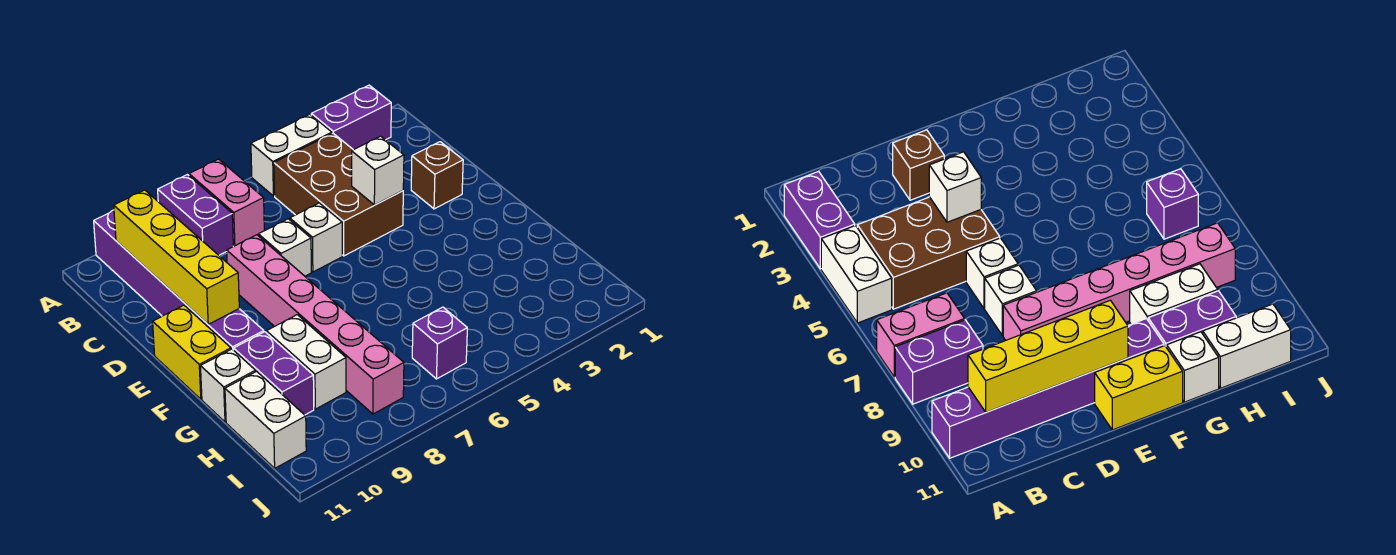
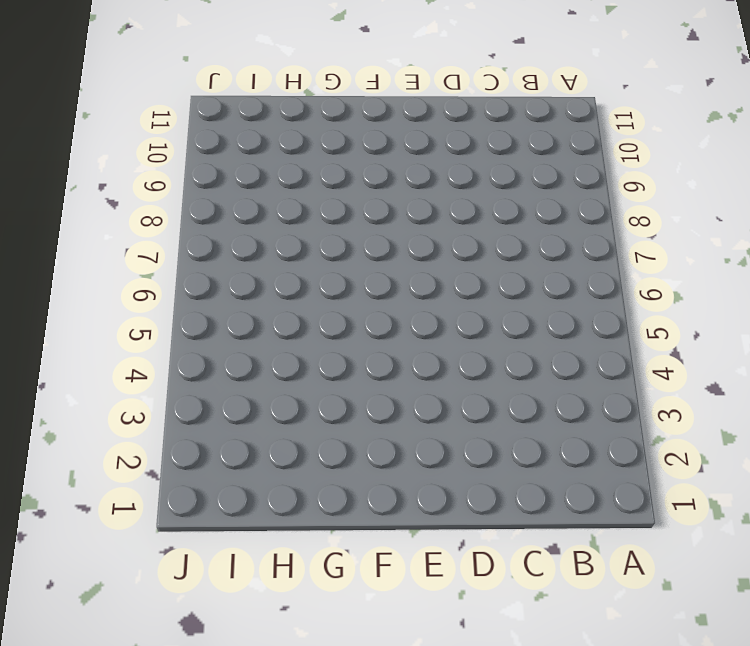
none -> purple 1x2 brick [311,85,391,150]
none -> white 1x2 brick [251,114,332,196]
none -> pink 1x2 brick [189,159,264,246]

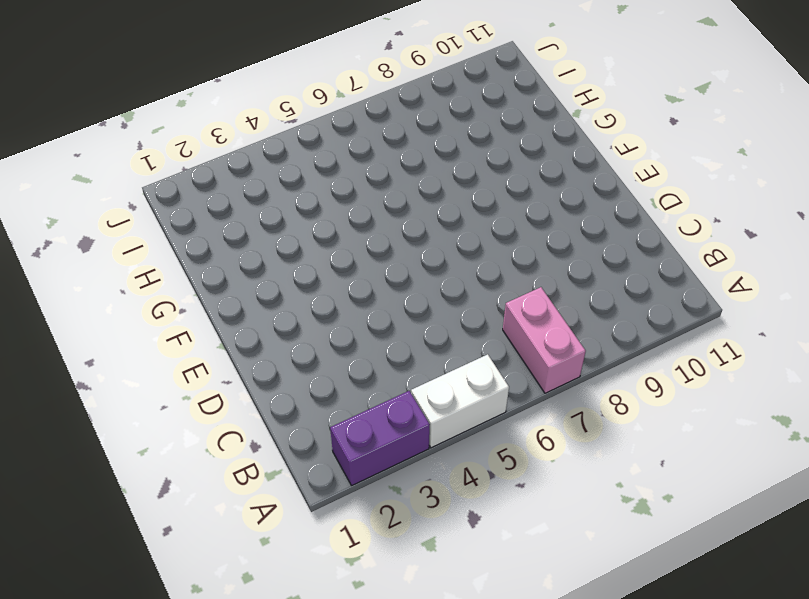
none -> purple 1x2 brick [158,175,233,255]
none -> purple 1x6 brick [94,210,264,350]
none -> brown 2x3 brick [274,133,403,256]

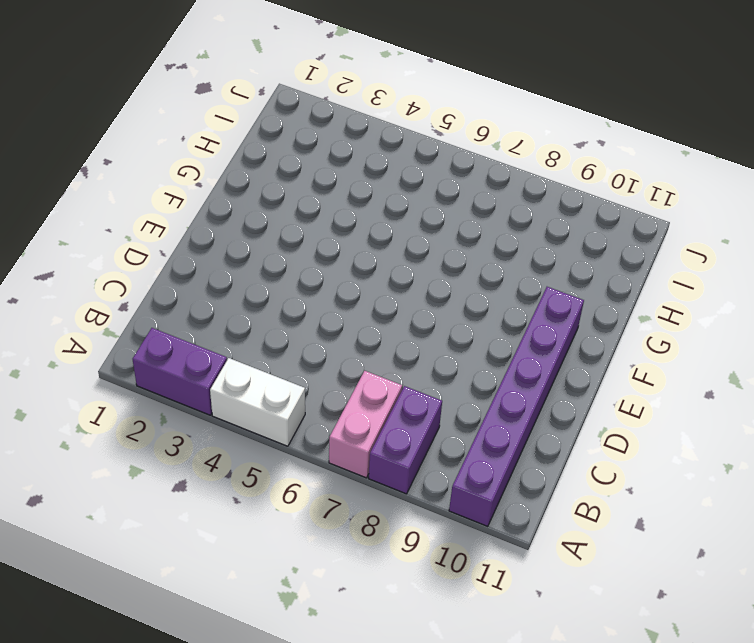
none -> brown 2x3 brick [274,133,403,256]
none -> brown 1x1 brick [411,142,463,209]
none -> white 1x1 brick [290,203,342,272]

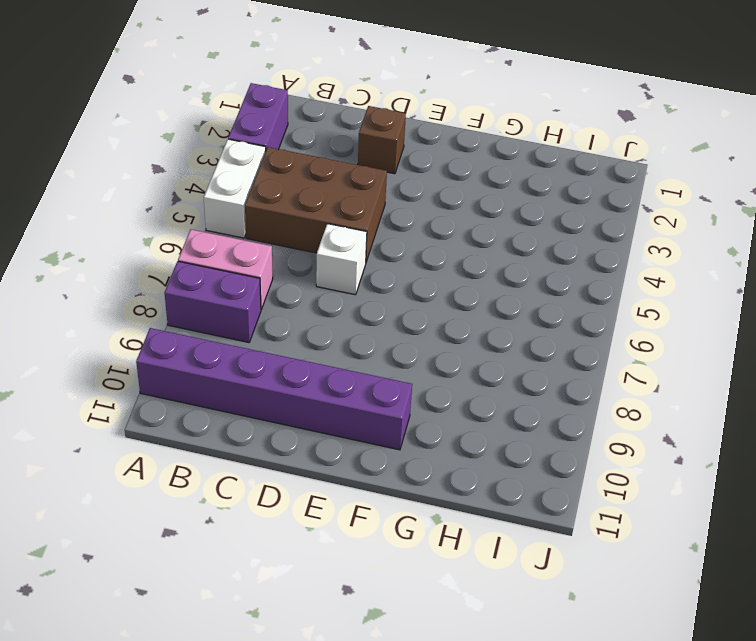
none -> white 1x1 brick [258,219,311,276]
none -> pink 1x6 brick [227,235,404,414]
none -> yellow 1x2 brick [153,305,231,399]

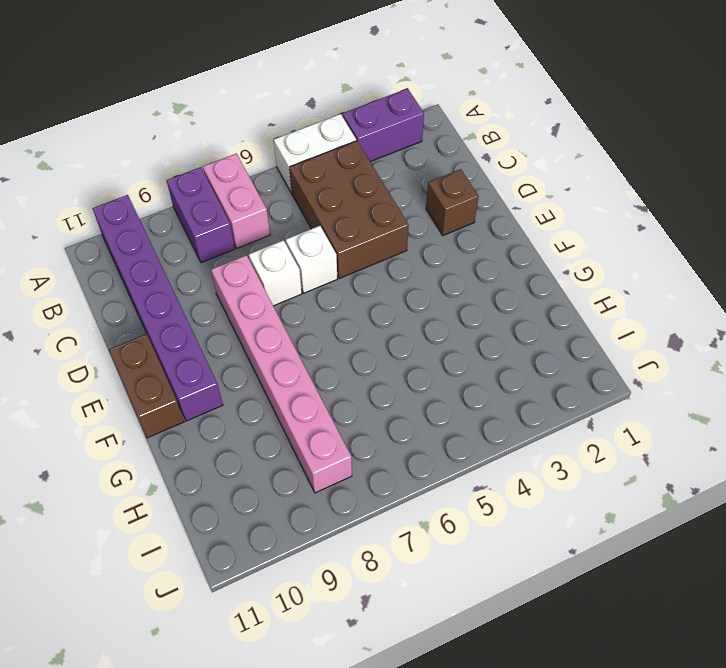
brown 1x2 brick [109,334,184,438] -> yellow 1x2 brick [153,305,231,399]
none -> white 1x2 brick [266,315,346,409]
none -> purple 1x2 brick [234,332,314,415]
none -> white 1x1 brick [201,349,256,422]

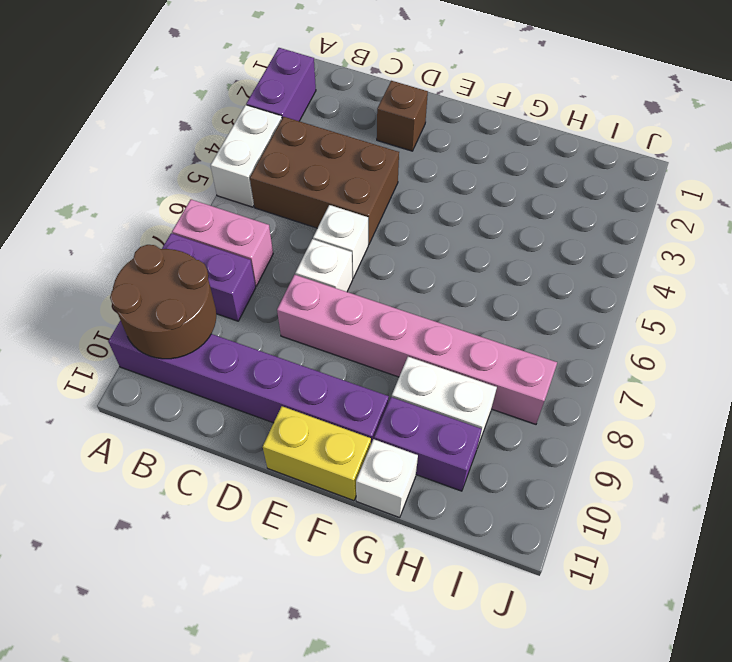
brown 2x2 round brick [110,245,216,359] -> yellow 1x4 brick [114,190,239,324]
none -> white 1x2 brick [225,371,306,468]
none -> purple 1x1 brick [412,307,467,379]
none -> white 1x1 brick [352,136,404,205]

